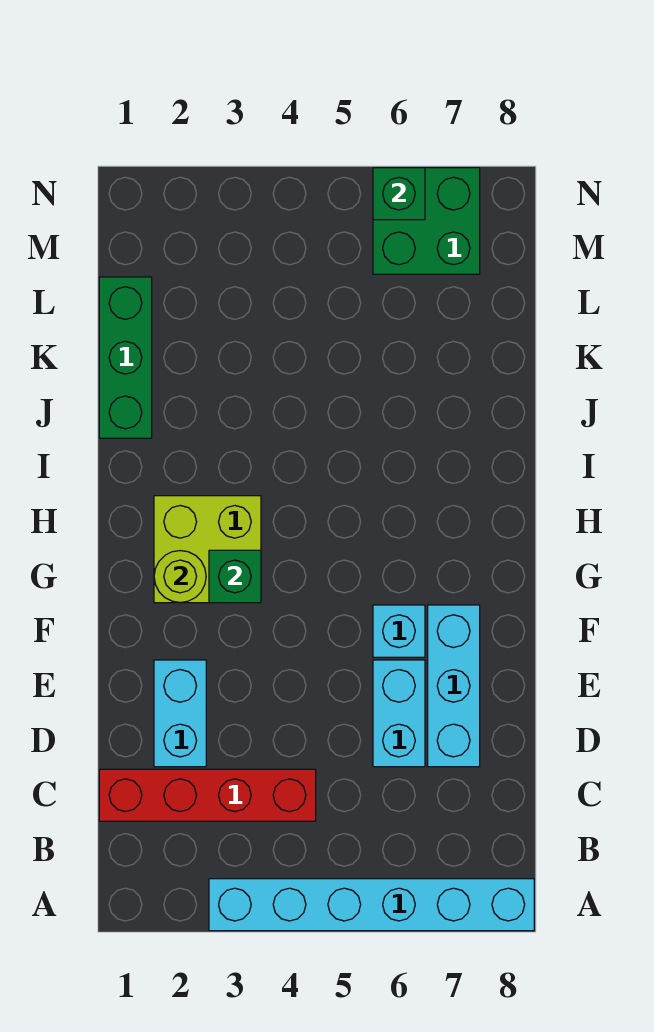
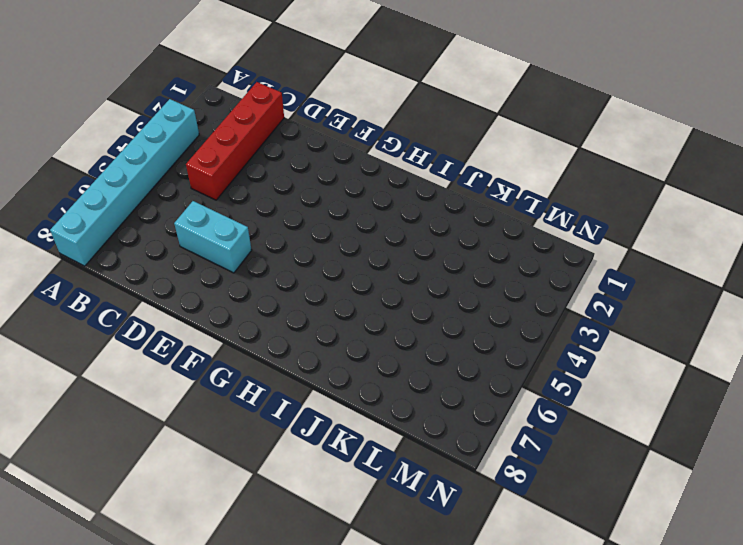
none -> cyan 1x2 brick [154,660,206,767]
none -> cyan 1x3 brick [428,605,480,767]
none -> cyan 1x1 brick [373,605,425,657]

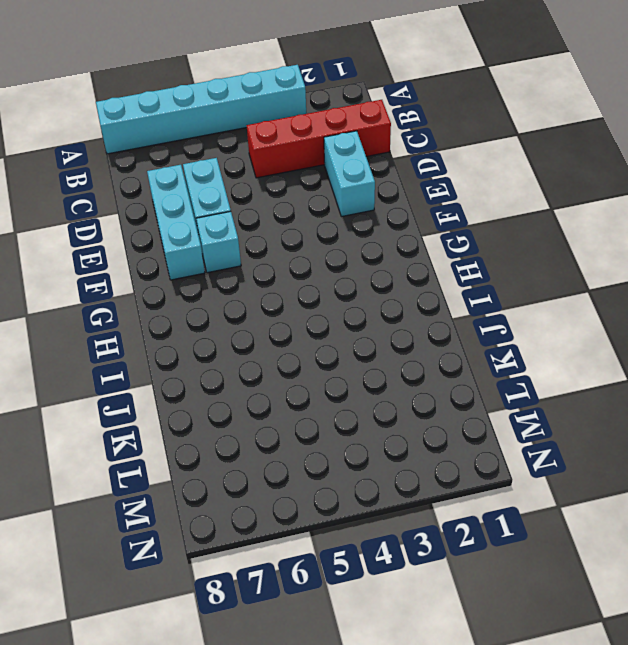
none -> lime 2x2 brick [154,496,261,603]
none -> green 1x3 brick [99,277,152,438]
none -> green 2x2 brick [373,168,480,274]

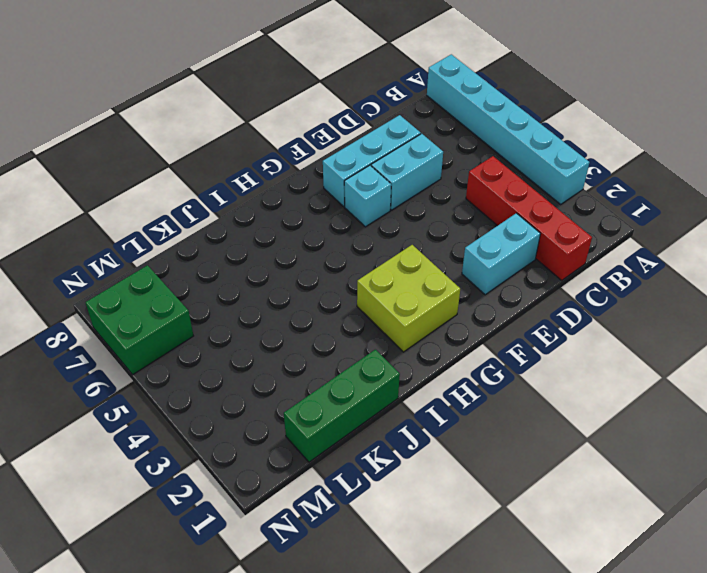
none -> lime 1x1 round brick [154,551,206,603]
none -> green 1x1 brick [209,550,261,603]
none -> green 1x1 brick [373,168,425,220]

